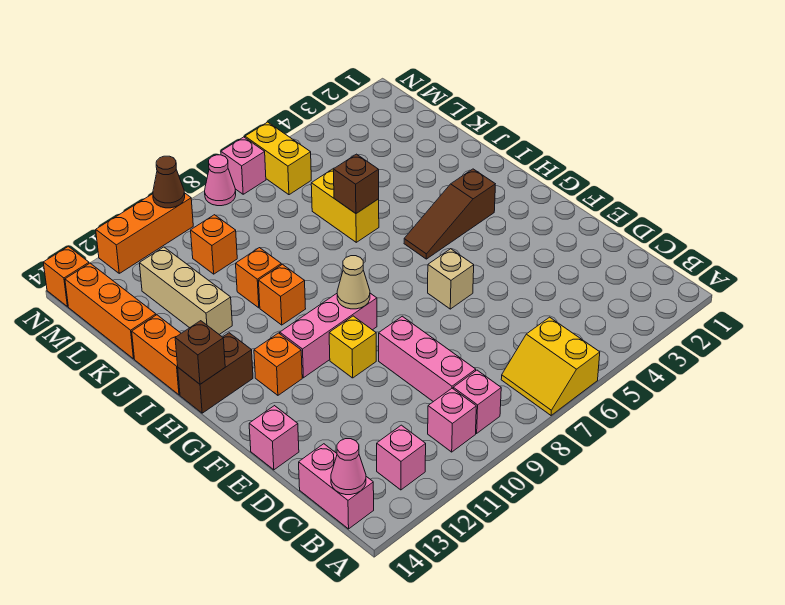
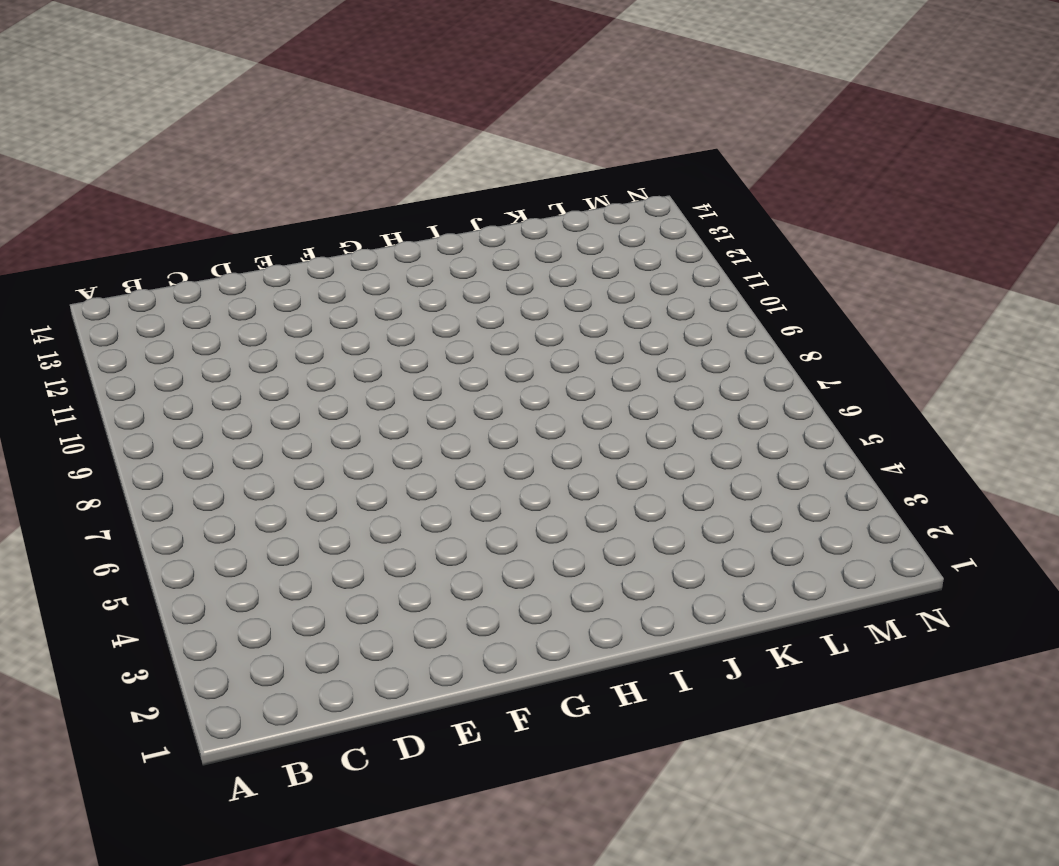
none -> yellow 2x2 slope [501,317,600,415]
none -> pink 1x1 brick [453,370,501,433]
none -> pink 1x1 brick [428,388,476,452]
none -> pink 1x1 brick [377,425,426,490]

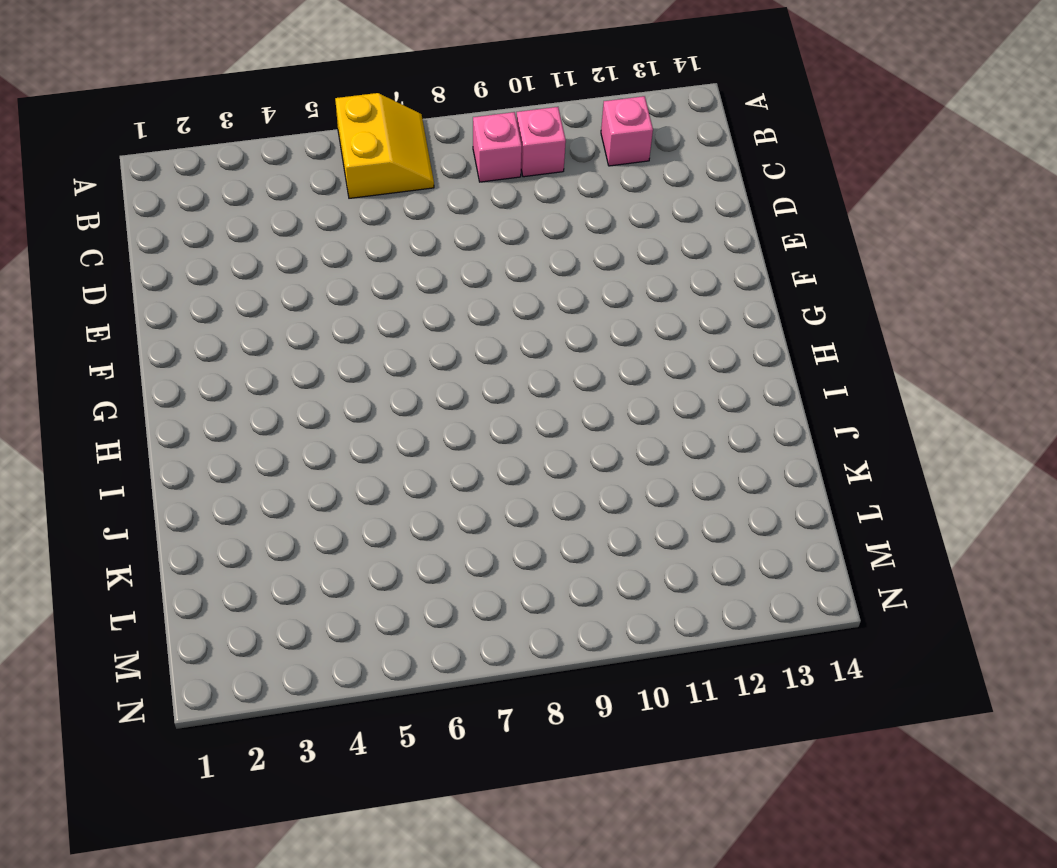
none -> pink 1x2 brick [299,444,374,529]
none -> pink 1x3 brick [379,316,476,402]
none -> pink 1x1 brick [249,406,299,470]
none -> tan 1x1 brick [428,249,474,309]

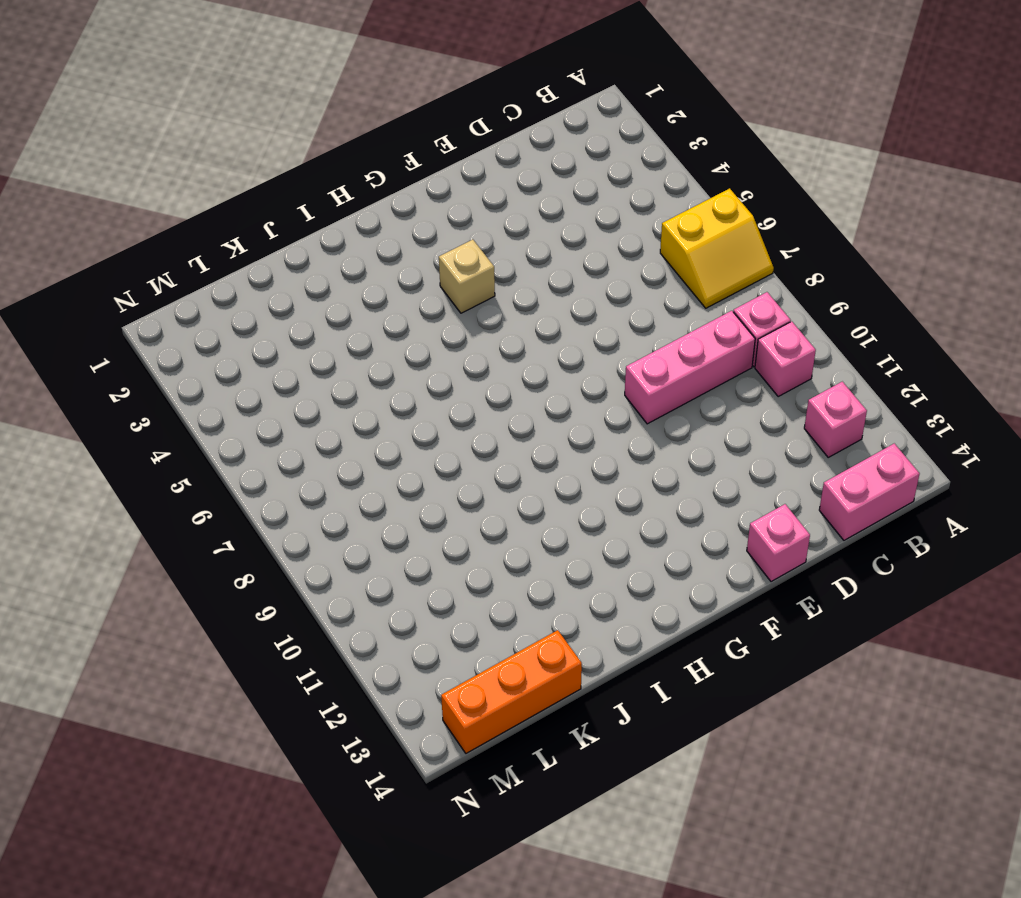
tan 1x1 brick [439,240,495,313] -> tan 1x1 brick moved to [428,249,474,309]
none -> yellow 1x1 brick [329,316,376,378]
none -> pink 1x3 brick [280,293,377,378]
none -> orange 1x1 brick [254,333,302,395]
none -> brown 1x3 slope [404,169,495,259]

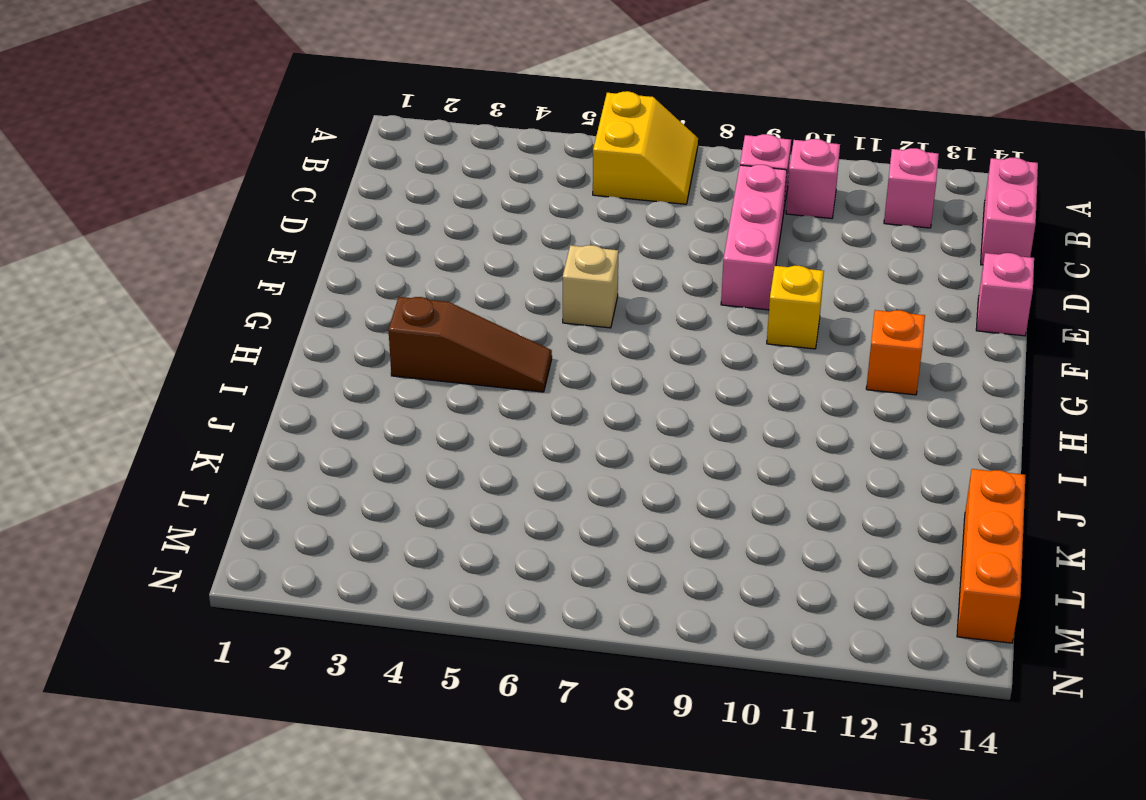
none -> pink 1x3 brick [280,293,377,378]
none -> brown 1x2 brick [178,333,253,413]
none -> orange 1x1 brick [258,264,306,325]
none -> orange 1x2 brick [132,315,181,395]

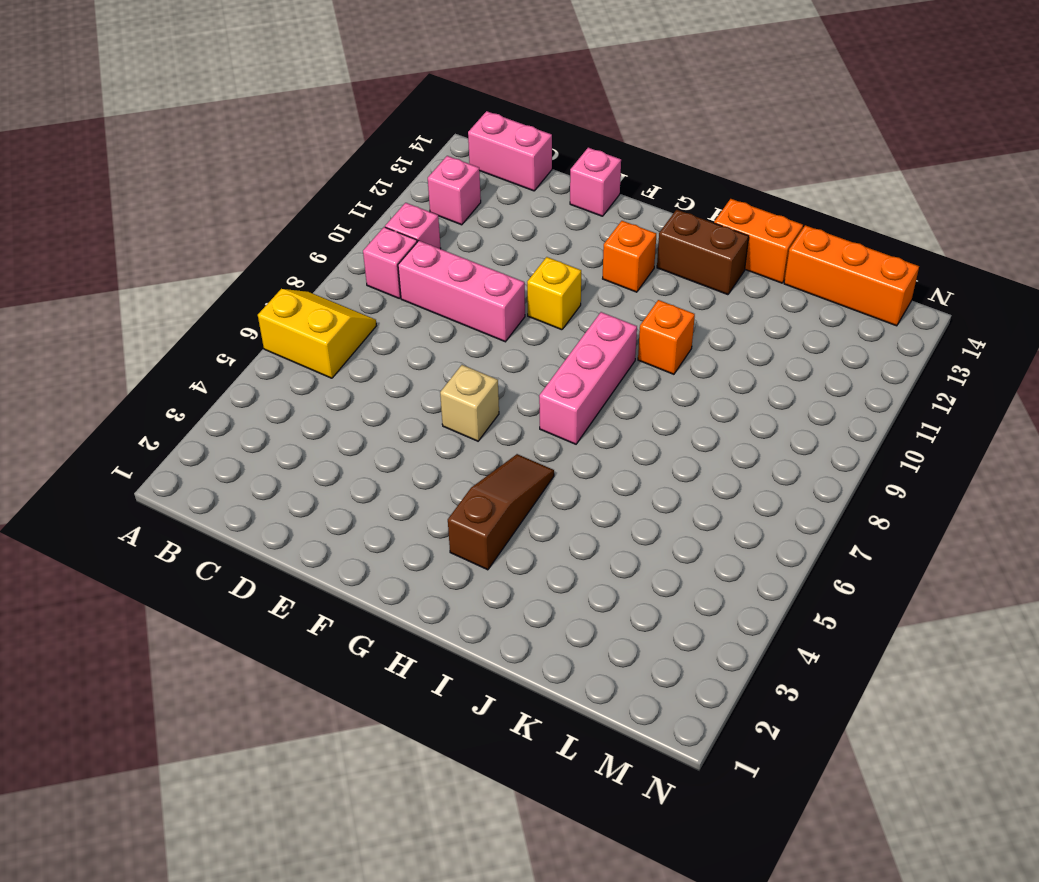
pink 1x3 brick [539,312,637,444] -> pink 1x3 brick moved to [280,293,377,378]
brown 1x2 brick [657,210,749,295] -> brown 1x2 brick turned to [178,333,253,413]
none -> yellow 1x2 brick [311,168,379,242]
none -> orange 1x1 brick [236,248,281,308]
none -> tan 1x3 brick [139,247,232,334]
none -> orange 1x1 brick [191,215,237,274]

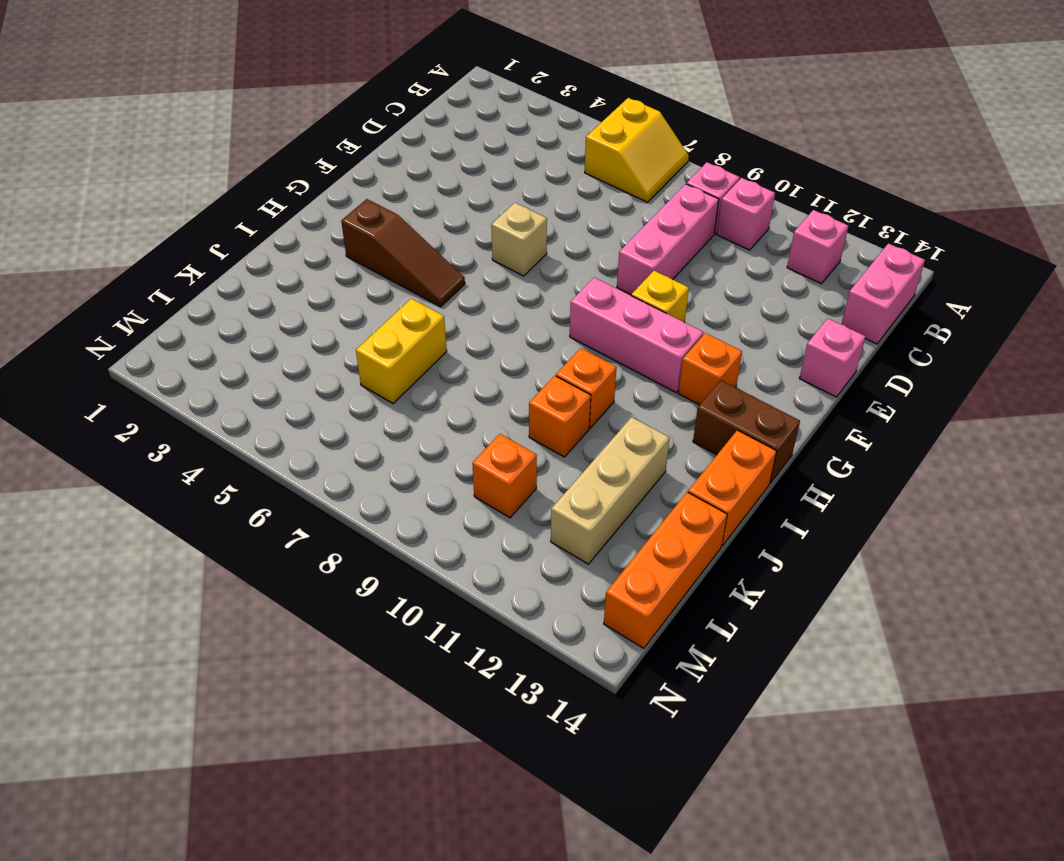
none -> yellow 1x2 brick [245,122,311,195]
none -> pink 1x1 brick [221,137,266,194]
none -> pink 1x1 cone [205,155,236,206]
none -> orange 1x3 brick [96,194,193,273]

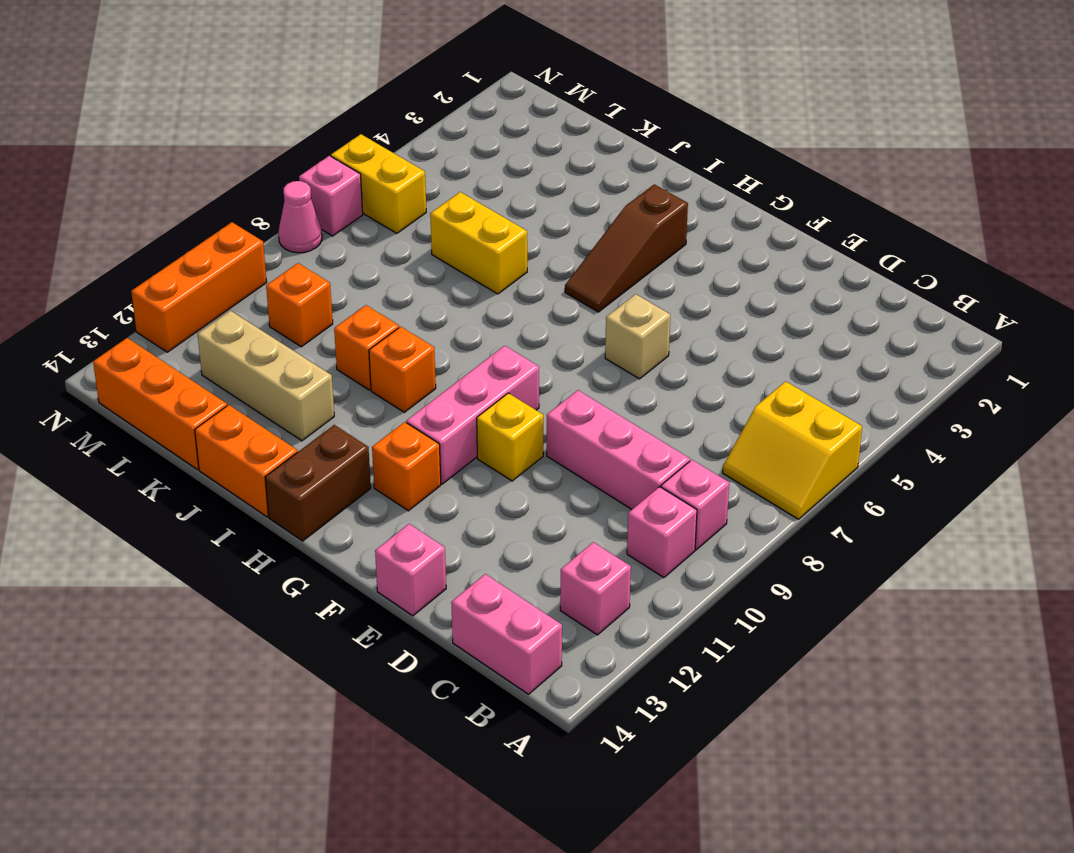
none -> orange 1x1 brick [43,246,89,307]
none -> pink 1x1 cone [331,439,366,495]
none -> tan 1x1 cone [337,256,370,309]
none -> brown 1x1 brick [175,321,225,384]

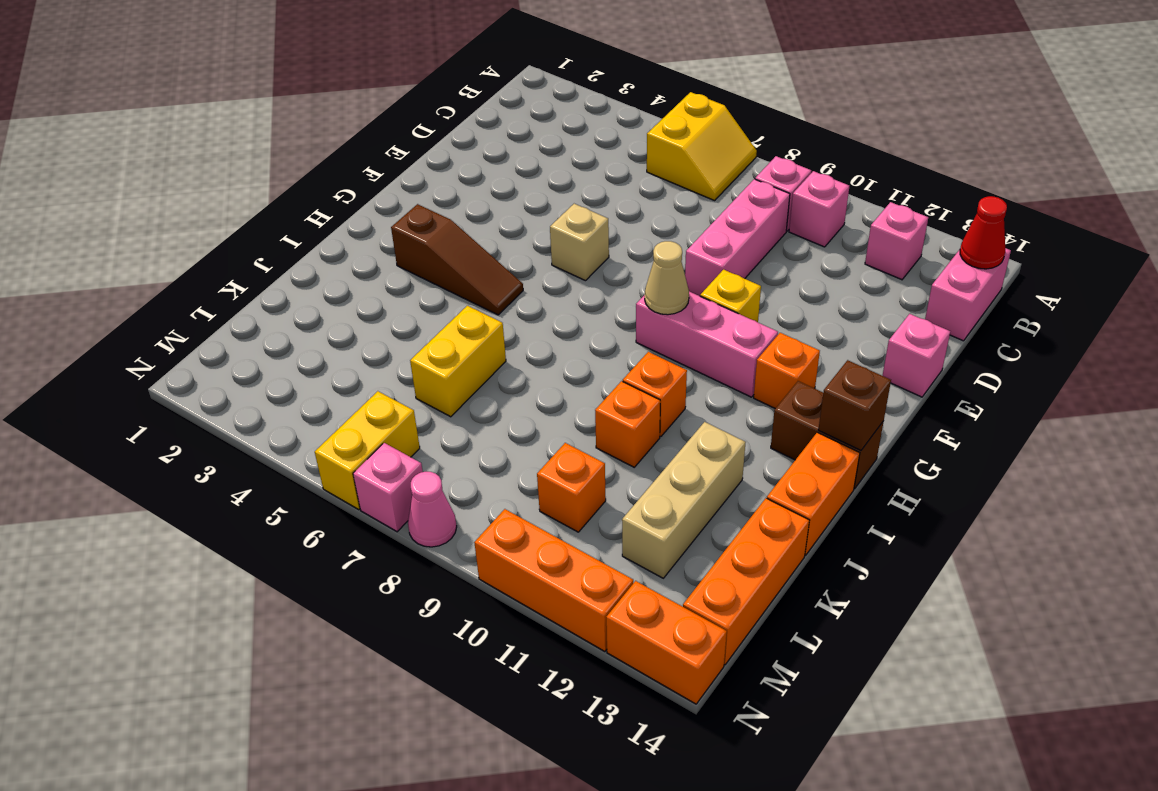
red 1x1 cone [960,196,1007,269] -> pink 1x1 cone [331,439,366,495]
orange 1x2 brick [606,581,727,704] -> orange 1x1 brick [43,246,89,307]
none -> brown 1x1 brick [333,154,379,213]
none -> brown 1x1 cone [153,156,185,208]

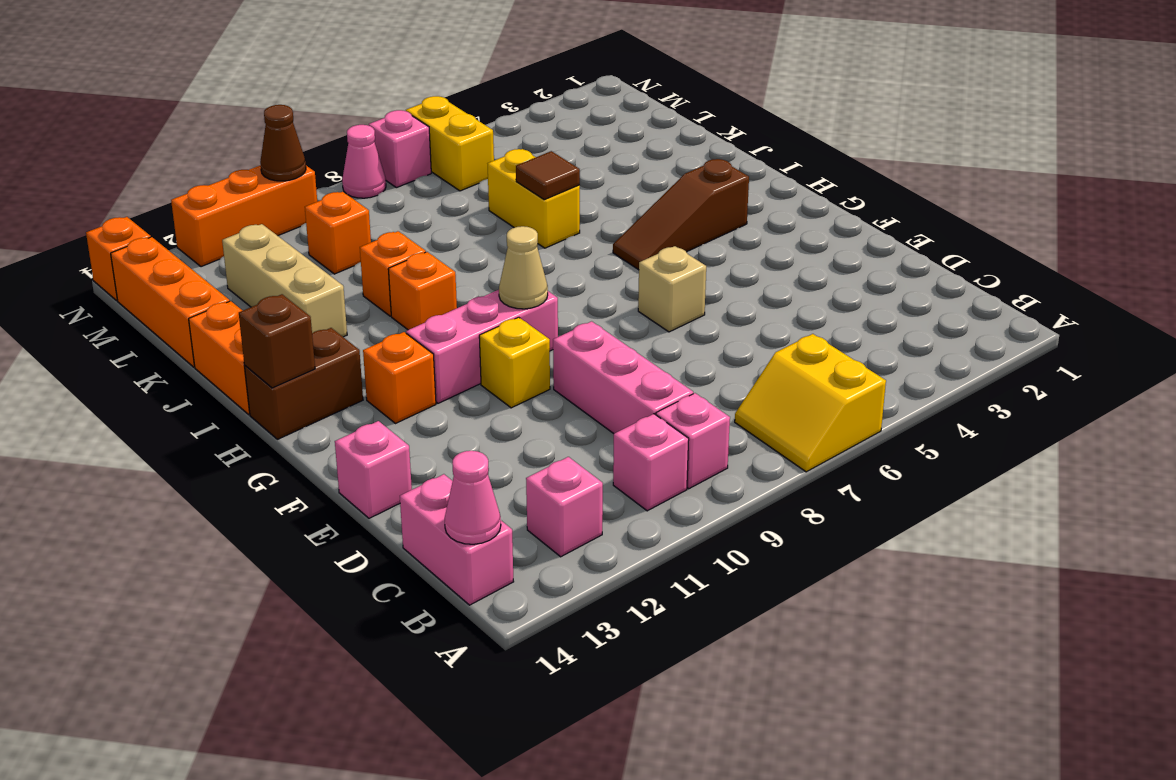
brown 1x1 tile [516,151,580,200] -> brown 1x1 brick [333,154,379,213]

